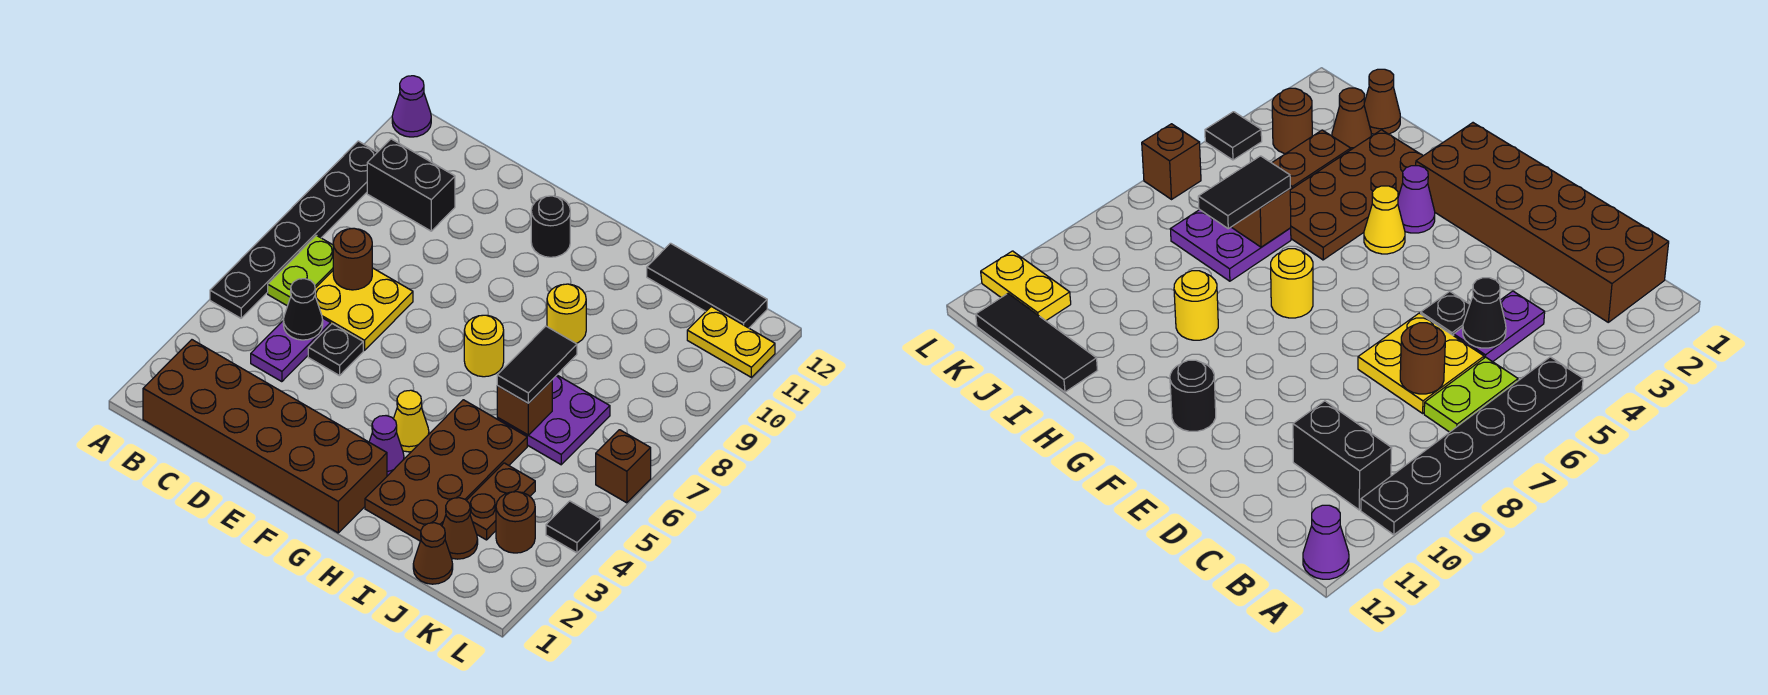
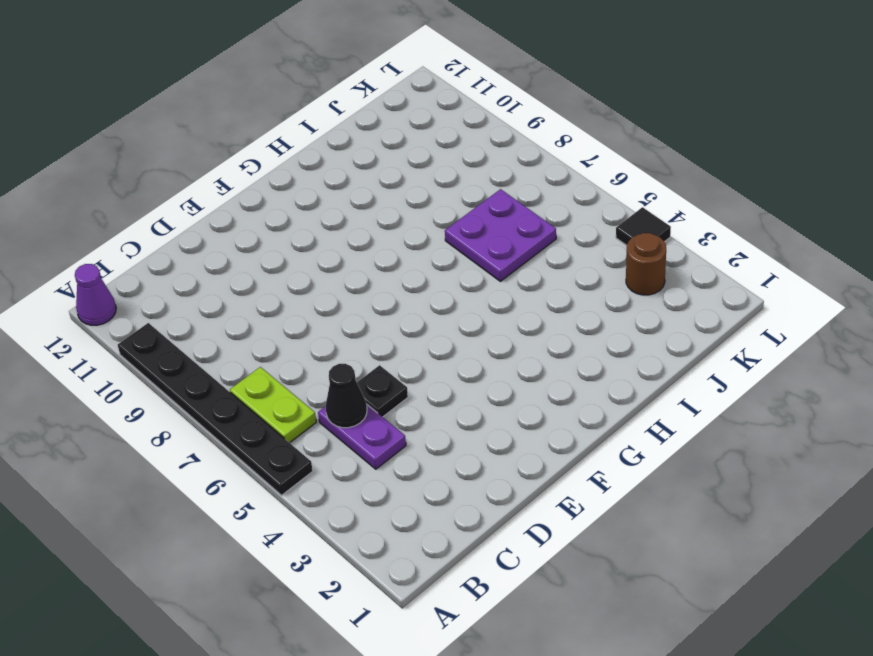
none -> brown 2x6 brick [143,340,387,533]
none -> black 1x2 brick [367,139,455,231]
none -> yellow 2x2 plate [315,268,413,350]

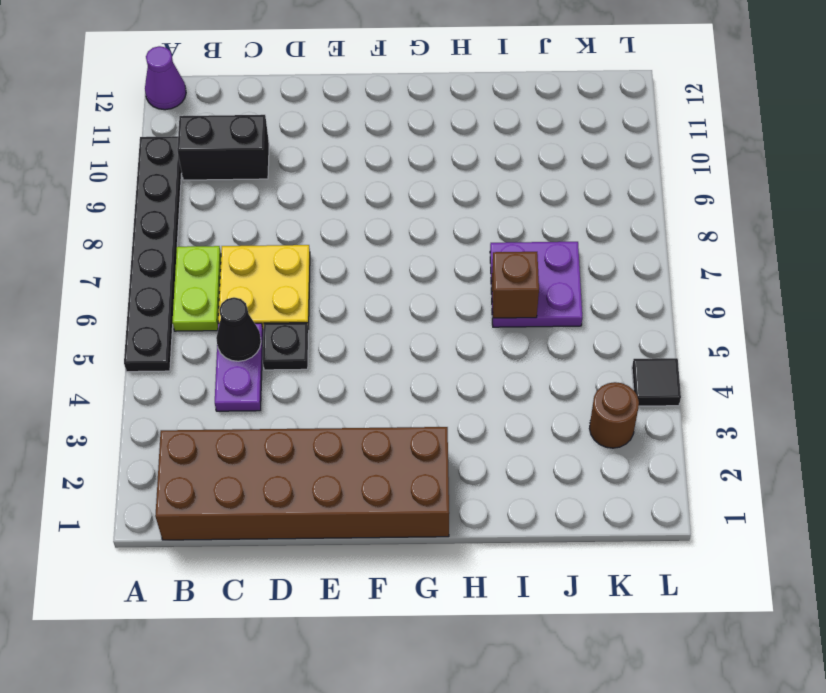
none -> black 1x1 round brick [531,196,570,257]
none -> purple 1x1 cone [369,416,404,476]
none -> yellow 1x1 cone [394,390,429,452]

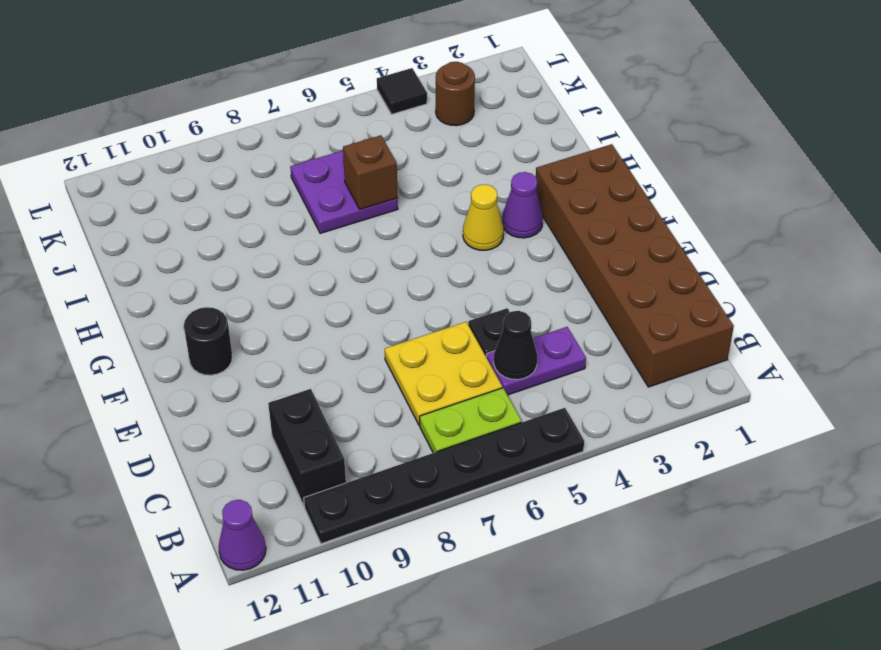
none -> yellow 1x1 round brick [464,315,504,377]
none -> brown 2x4 plate [365,400,527,541]
none -> yellow 1x1 round brick [547,284,586,344]

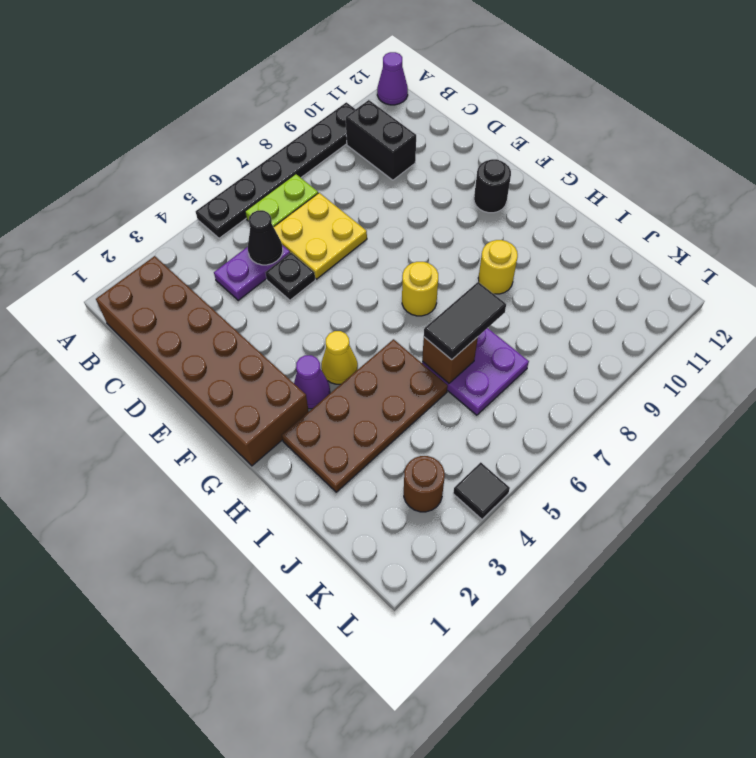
none -> black 1x3 tile [647,243,767,328]
none -> brown 1x1 cone [413,523,453,584]
none -> brown 1x1 cone [442,498,478,559]

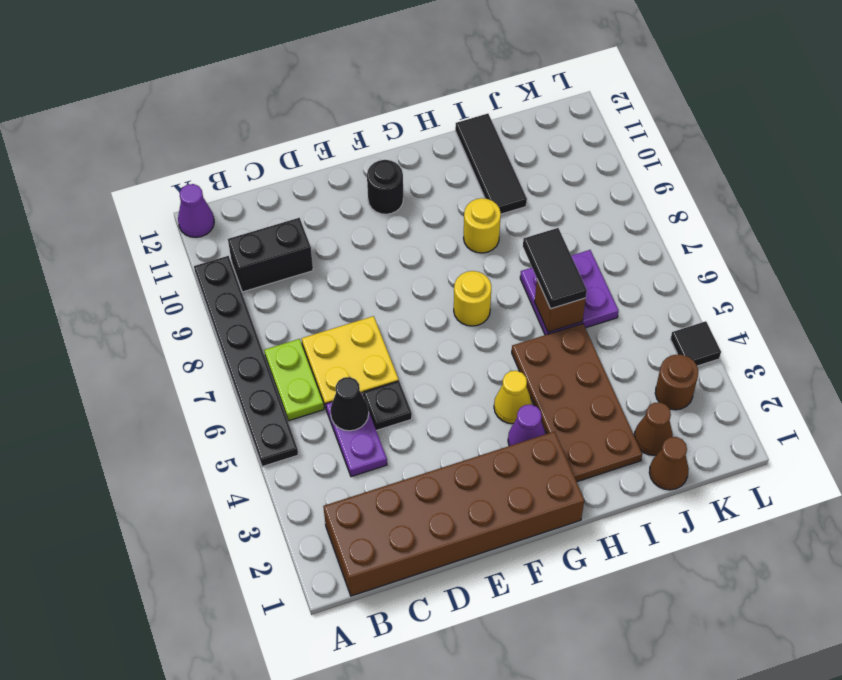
black 1x3 tile [455,114,527,214] -> black 1x3 tile turned to [647,243,767,328]
none -> brown 1x2 plate [466,463,535,540]
none -> yellow 1x2 plate [687,307,775,377]
none -> brown 1x1 brick [596,430,651,503]

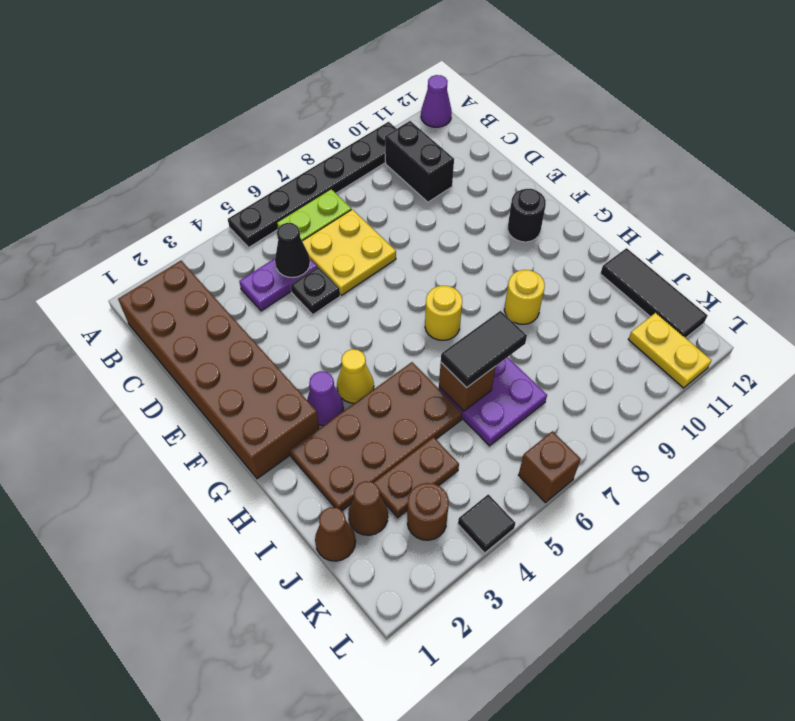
none -> brown 1x1 round brick [333,228,372,290]

